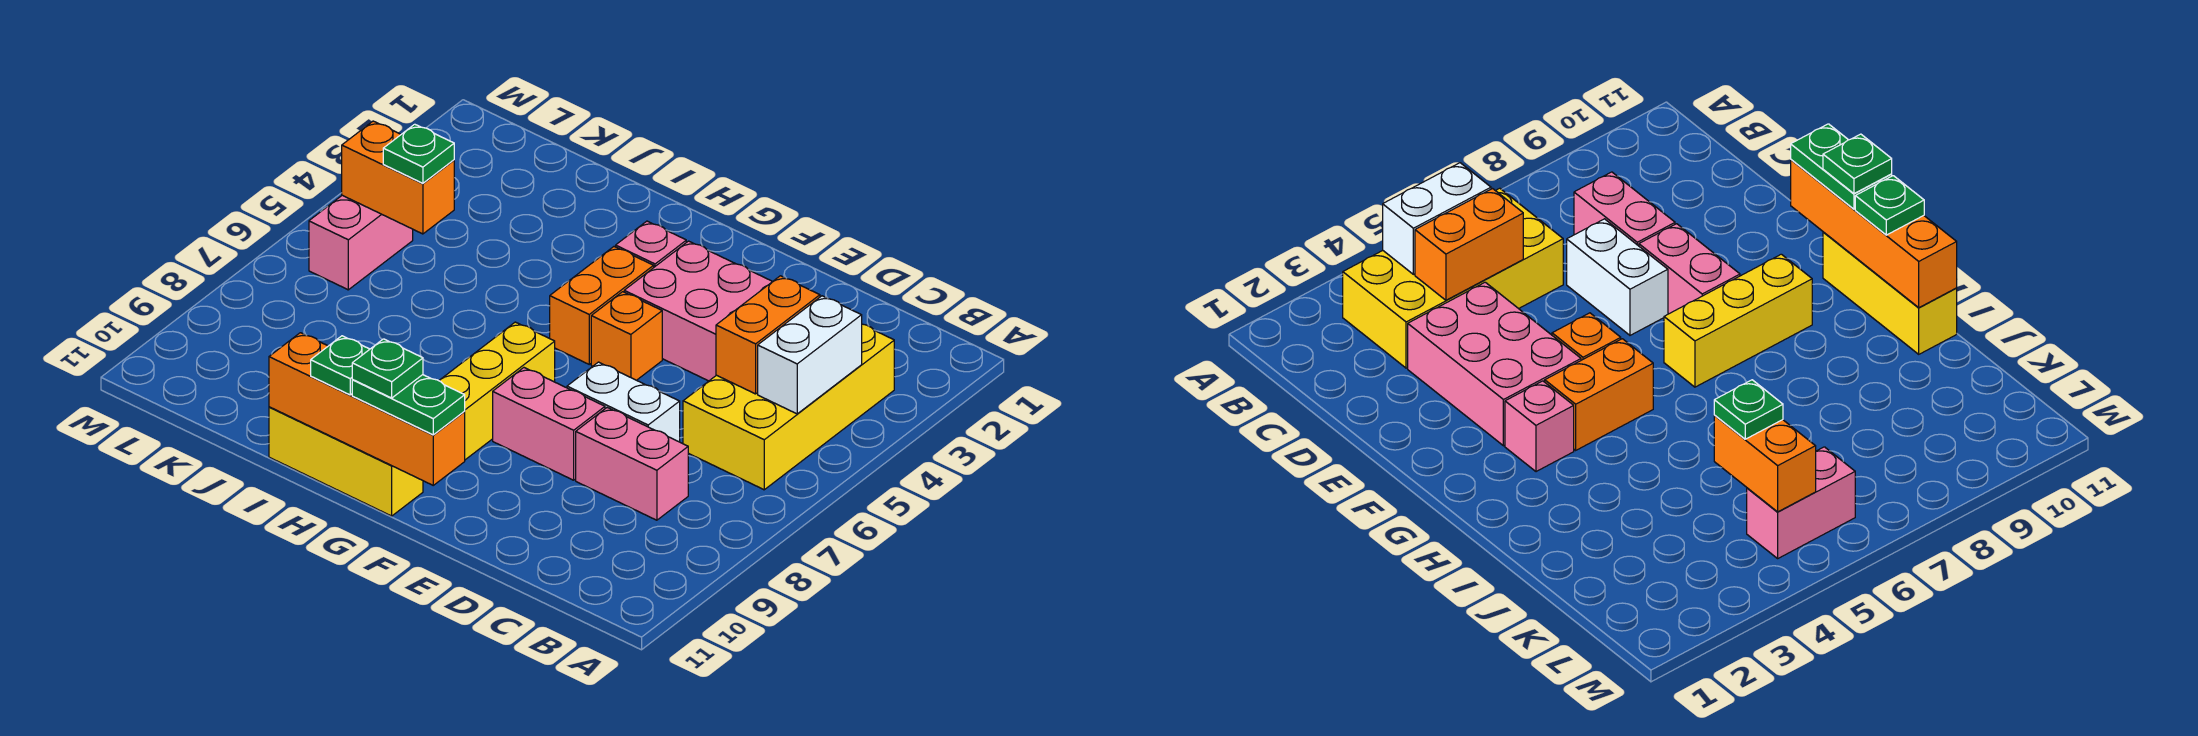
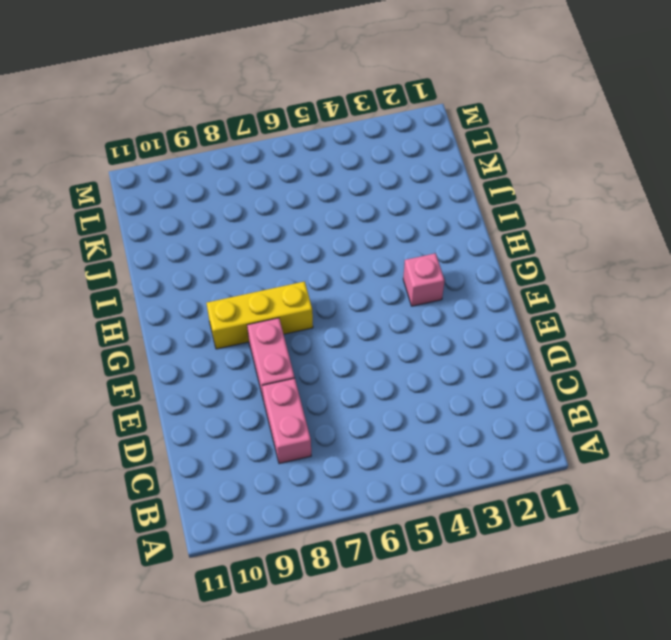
none -> yellow 2x4 brick [683,324,894,490]
none -> pink 2x3 brick [624,241,773,381]
none -> white 1x2 brick [567,362,680,442]

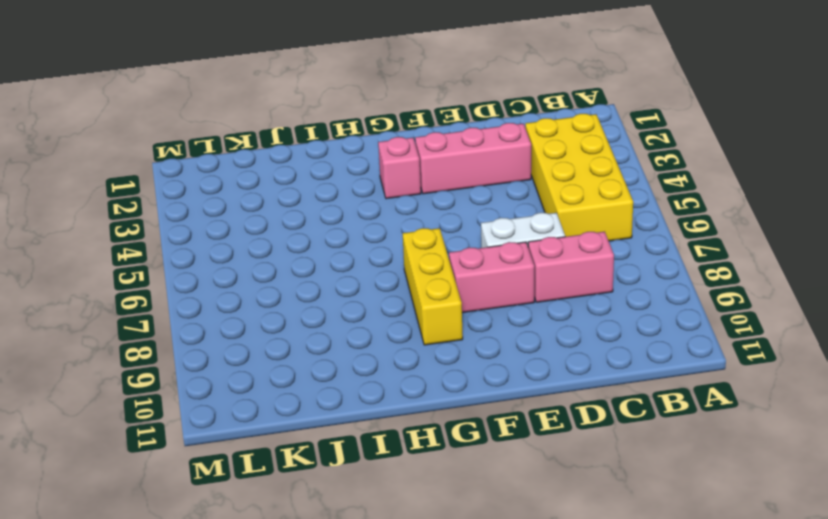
pink 1x3 brick [415,123,531,194] -> pink 2x3 brick [624,241,773,381]
none -> orange 1x1 brick [591,292,662,380]
none -> orange 1x2 brick [550,247,654,364]
none -> yellow 1x3 brick [269,407,423,516]

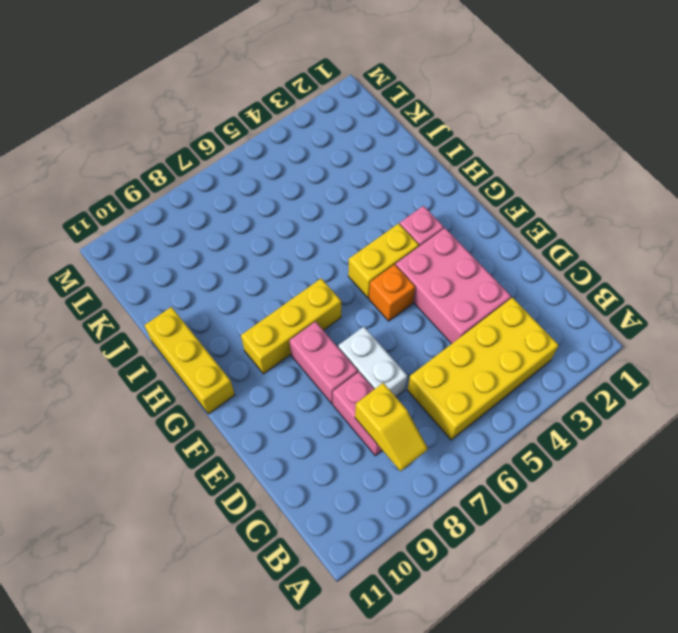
yellow 1x2 slope [355,383,428,471] -> none
yellow 1x2 brick [348,223,419,298] -> orange 1x2 brick [550,247,654,364]
none -> pink 1x2 brick [309,195,413,290]
none -> white 1x2 brick [758,296,862,414]
none -> orange 1x2 brick [716,276,820,394]

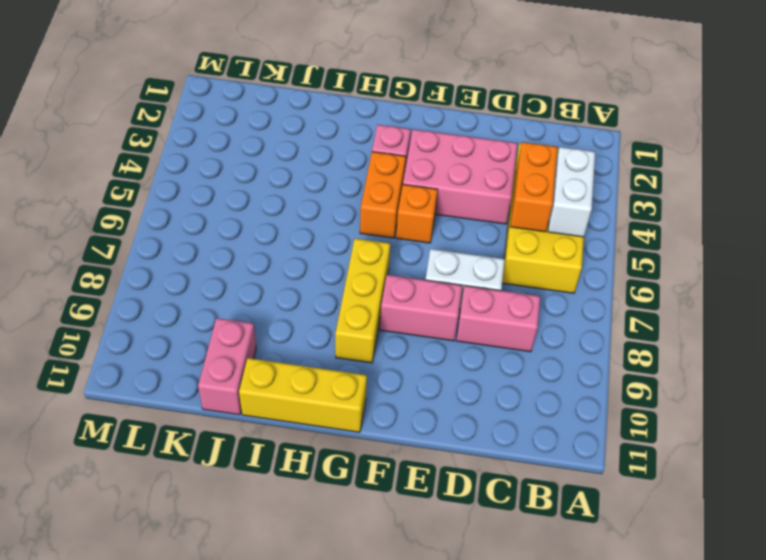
pink 1x2 brick [198,318,256,415] -> pink 1x2 brick moved to [309,195,413,290]
none -> orange 1x4 brick [269,333,465,485]
none -> orange 1x2 brick [342,121,454,234]
none -> green 1x2 plate [352,375,465,435]

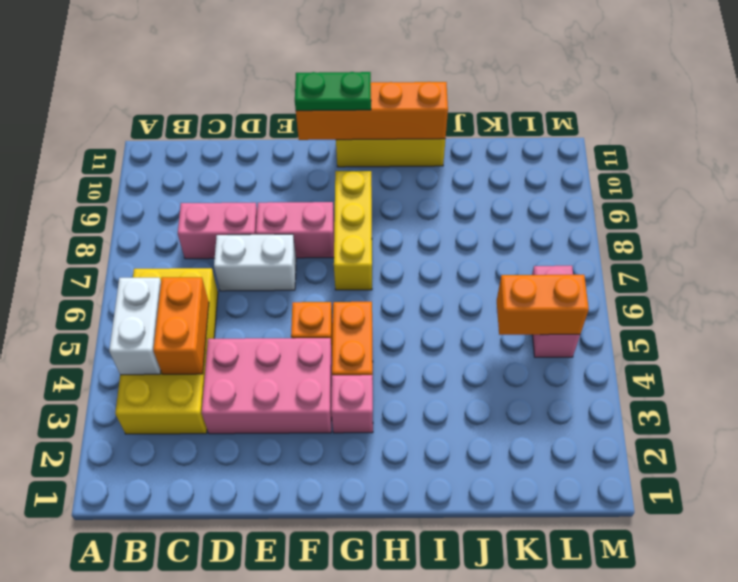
none -> green 1x1 plate [311,336,370,395]
none -> green 1x1 plate [383,124,454,183]
none -> green 1x1 plate [352,339,423,398]

